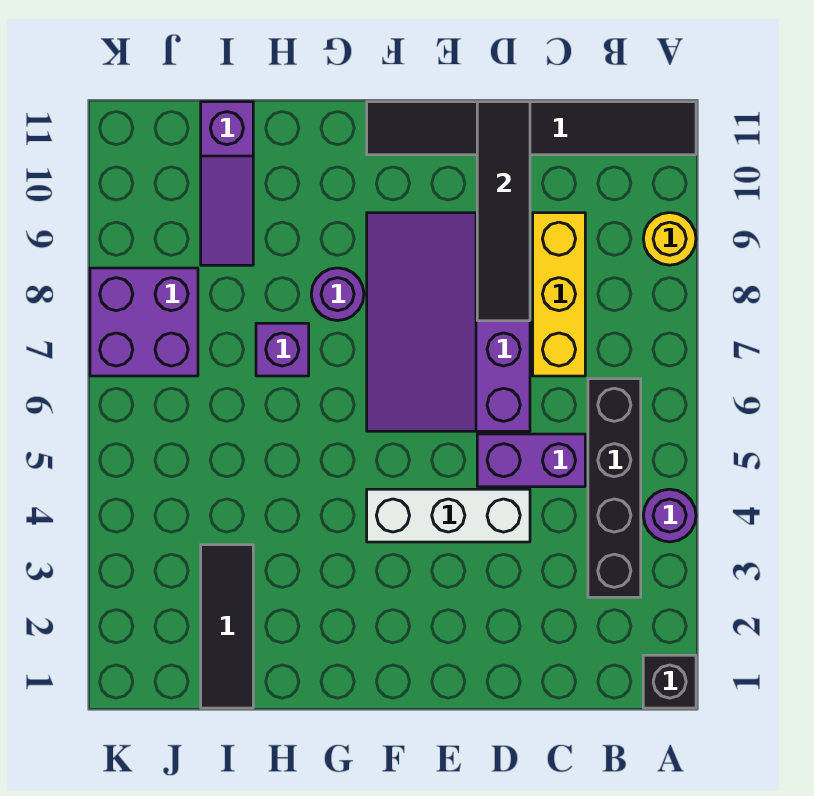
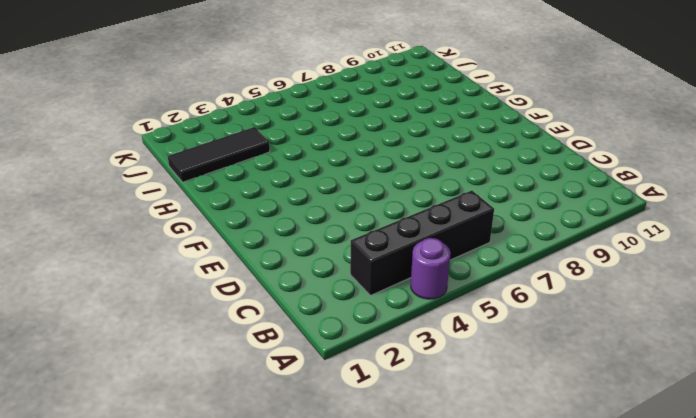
none -> black 1x1 brick [643,655,696,708]
none -> yellow 1x1 round brick [643,213,696,265]
none -> black 1x6 tile [367,102,696,155]

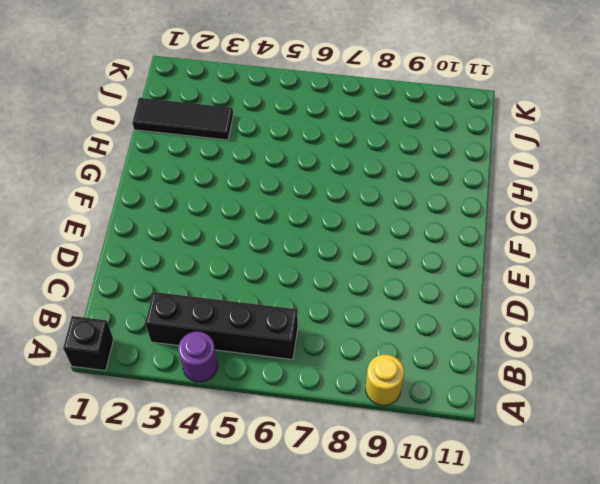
none -> black 1x6 tile [367,102,696,155]
none -> purple 1x2 brick [477,434,585,487]
none -> yellow 1x3 brick [533,213,585,376]

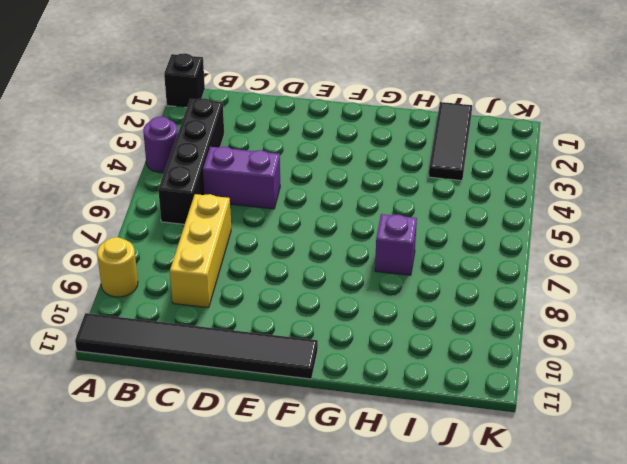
none -> white 1x3 brick [367,489,530,542]
none -> purple 3x4 slope [367,213,530,431]
none -> purple 1x1 round brick [311,268,364,321]

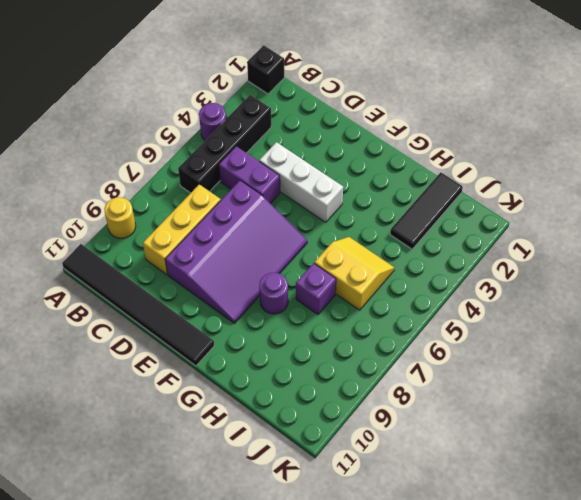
yellow 2x2 slope [314,237,394,310] -> none
none -> purple 1x3 slope [201,102,253,265]
none -> purple 2x2 brick [90,268,198,376]
none -> black 1x4 tile [477,102,530,321]

